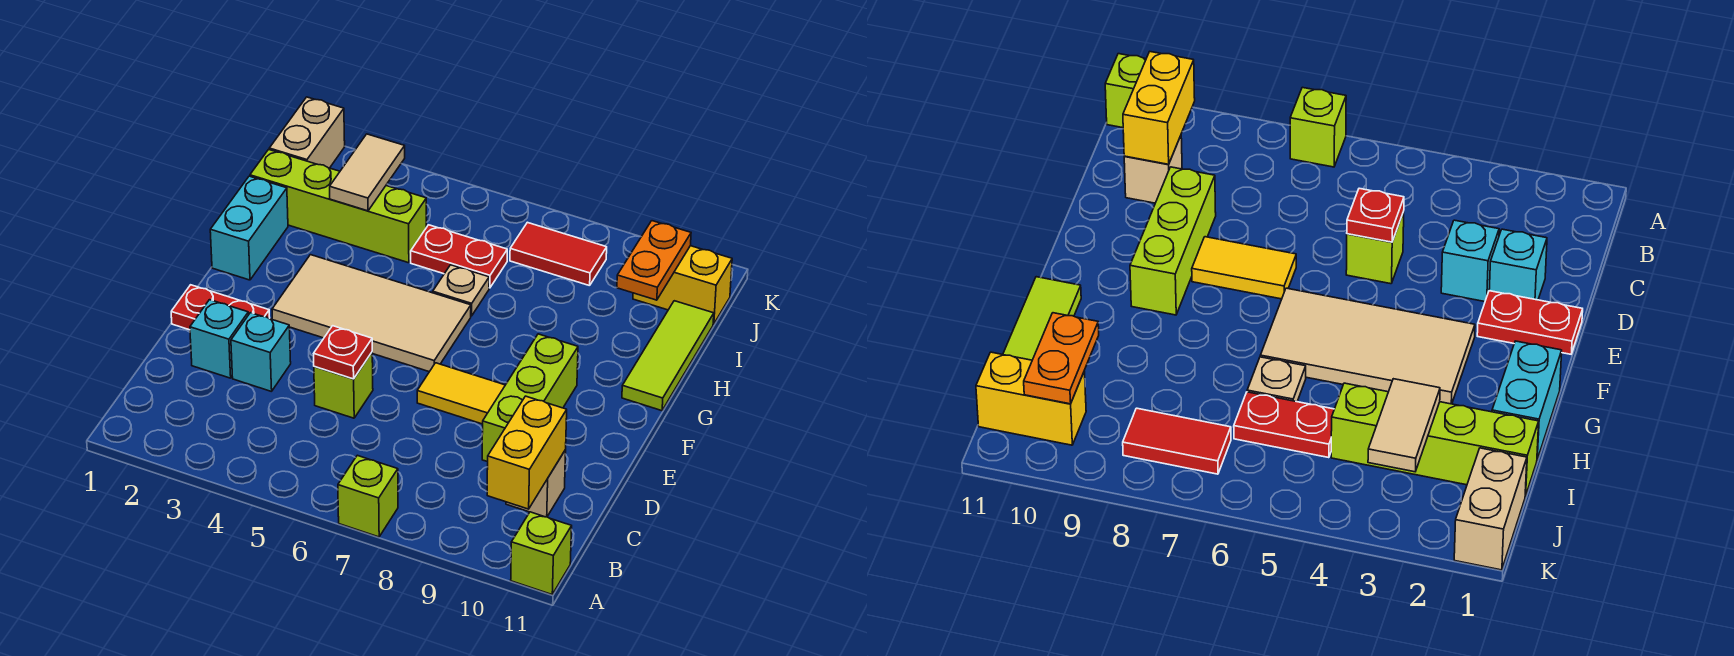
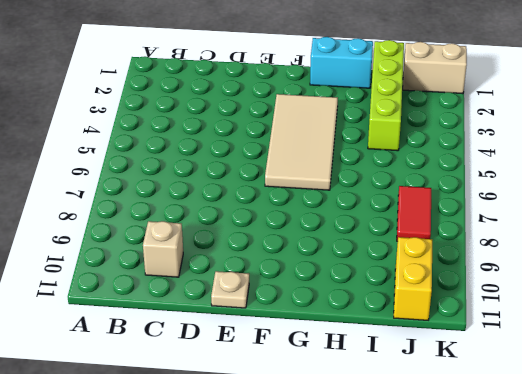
tan 1x1 plate [211,271,249,308] -> tan 1x1 plate moved to [433,265,489,316]
none -> lime 1x1 brick [338,455,398,537]
none -> lime 1x1 brick [511,512,572,594]
none -> cyan 1x1 brick [190,300,248,378]

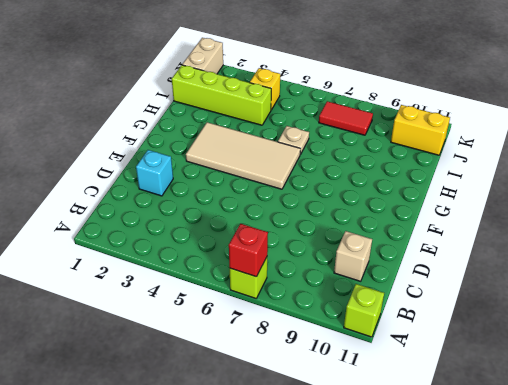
red 1x1 brick [229,224,268,277] -> none
yellow 1x1 brick [250,68,280,110] -> none
none -> cyan 1x1 brick [231,313,291,392]
none -> lime 1x1 brick [314,353,373,418]
none -> lime 1x3 brick [482,334,578,462]

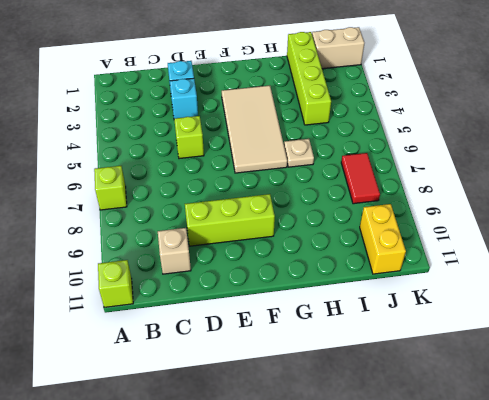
none -> red 1x2 plate [171,285,270,330]
none -> yellow 1x2 tile [417,363,505,424]
none -> cyan 1x2 brick [210,176,288,280]

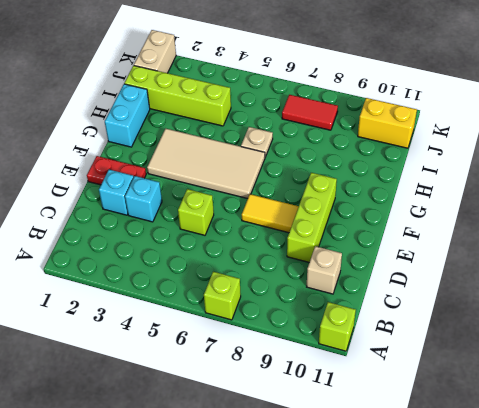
none -> lime 1x3 tile [622,301,714,411]
none -> red 1x2 plate [411,225,507,288]
none -> yellow 1x2 brick [487,396,567,509]

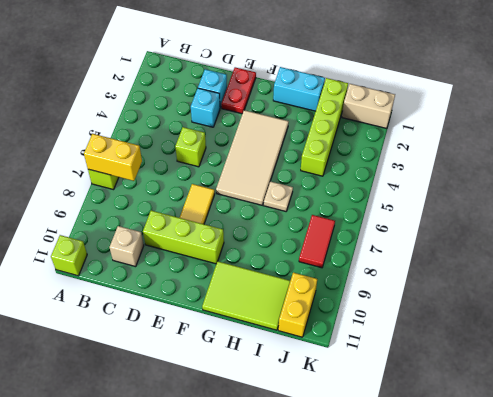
yellow 1x2 brick [84,134,142,181] -> yellow 1x2 brick moved to [487,396,567,509]
lime 2x3 tile [202,261,290,330] -> lime 1x3 tile [622,301,714,411]
none -> red 1x2 plate [411,225,507,288]
none -> red 1x1 plate [314,326,372,379]
none -> tan 1x2 tile [330,134,405,211]

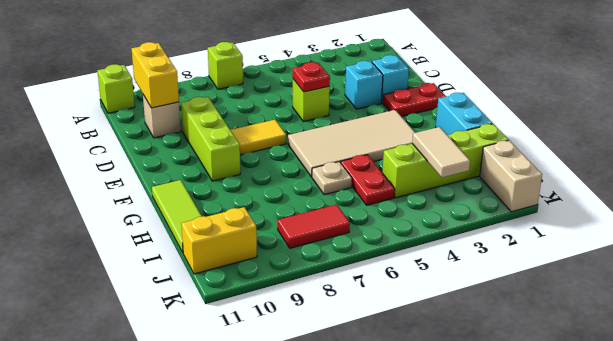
red 1x2 plate [341,155,395,205] -> red 1x2 plate turned to [411,225,507,288]
none -> orange 1x2 plate [617,221,691,300]

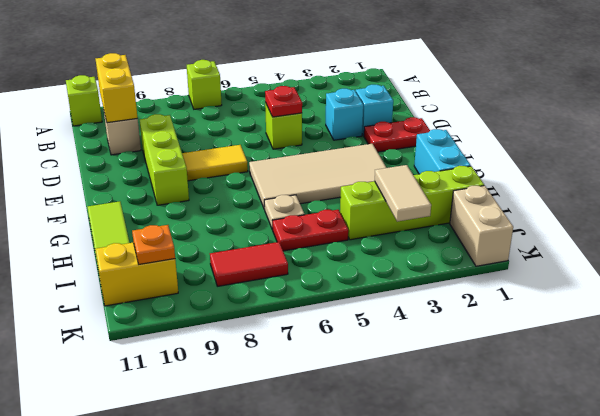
orange 1x1 plate [132,225,175,264] -> orange 1x2 plate [617,221,691,300]

